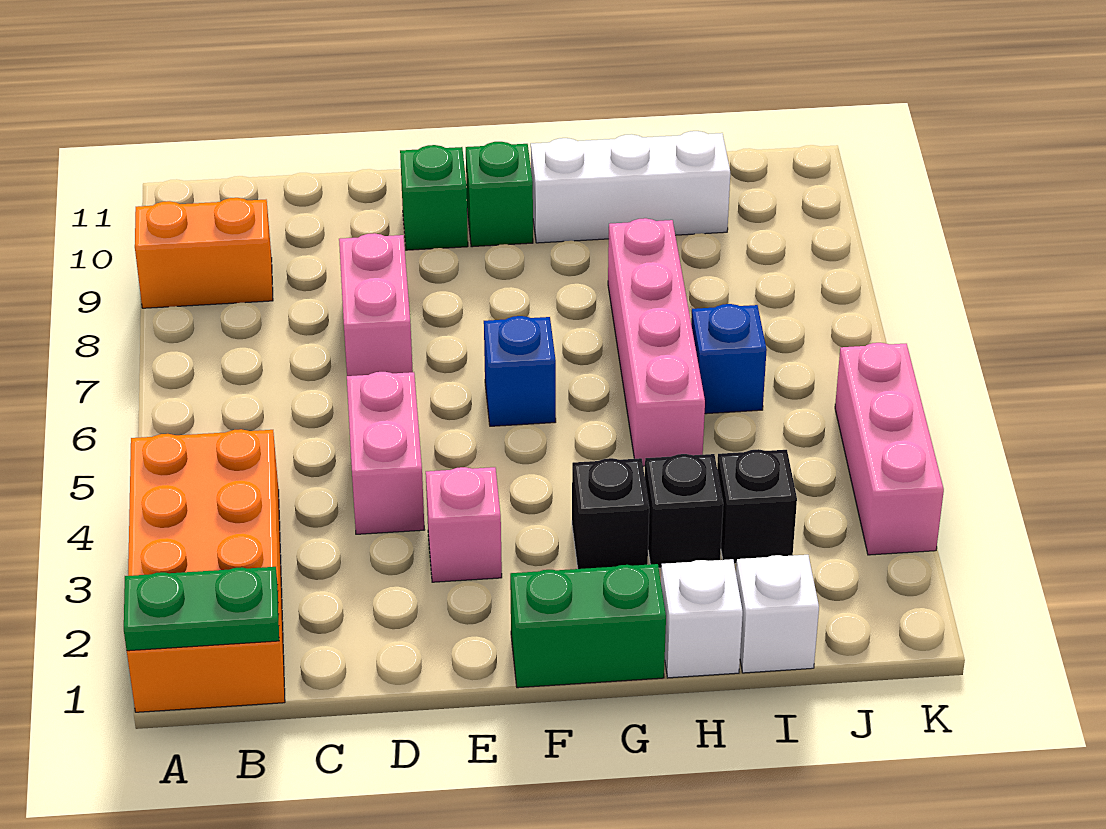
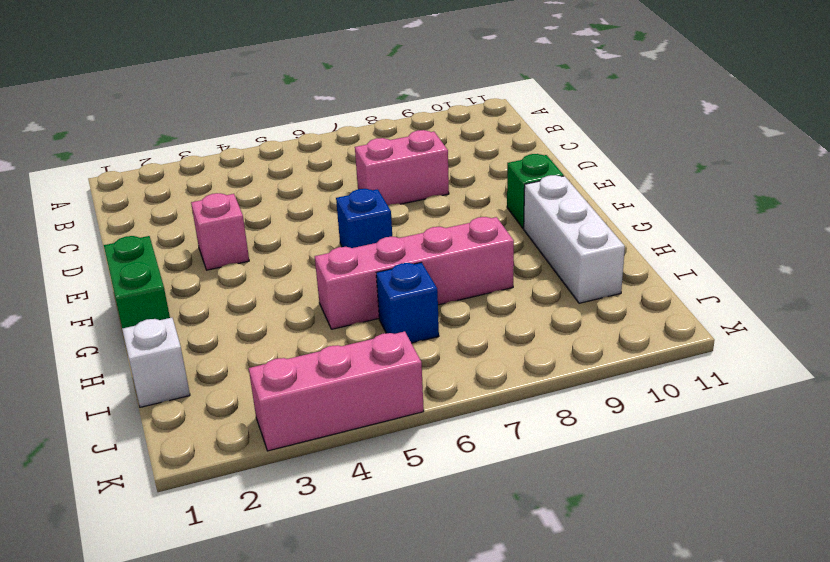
none -> orange 2x4 brick [127,429,285,712]
none -> orange 1x2 brick [135,198,273,308]
none -> pink 1x2 brick [347,372,424,534]

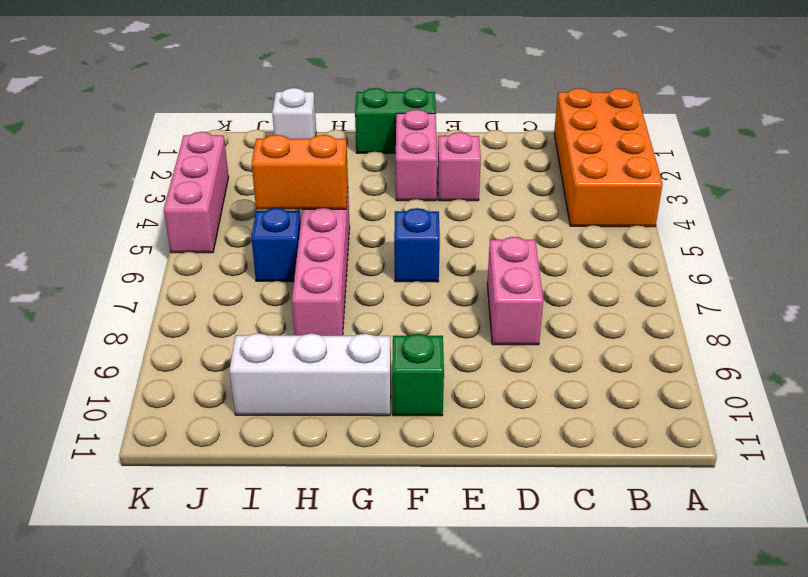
pink 1x2 brick [396,110,437,201] -> pink 1x2 brick moved to [347,372,424,534]
orange 1x2 brick [252,135,348,209] -> orange 1x2 brick moved to [135,198,273,308]
none -> green 1x1 brick [400,145,468,250]
none -> black 1x1 brick [572,458,649,569]
none -> white 1x1 brick [661,559,743,678]

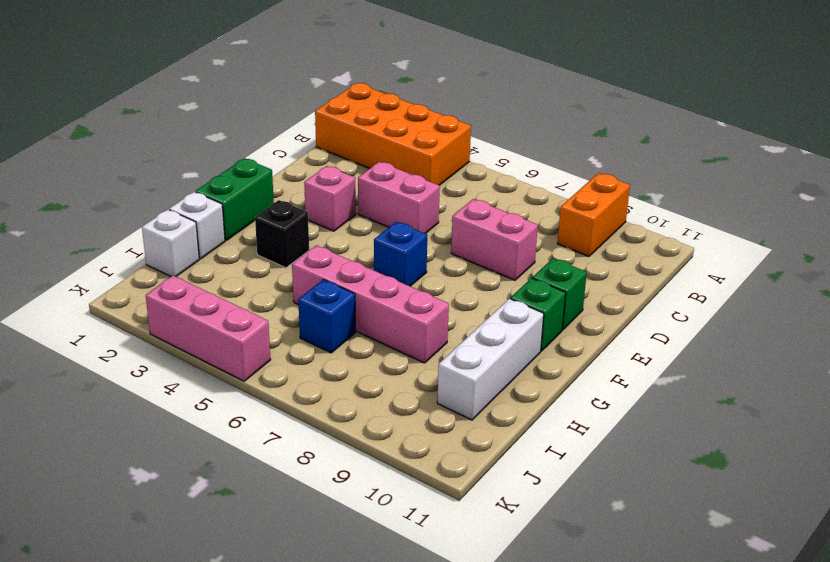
none -> black 1x1 brick [645,454,723,568]
none -> black 1x1 brick [717,449,797,563]
none -> green 1x2 plate [124,567,279,651]

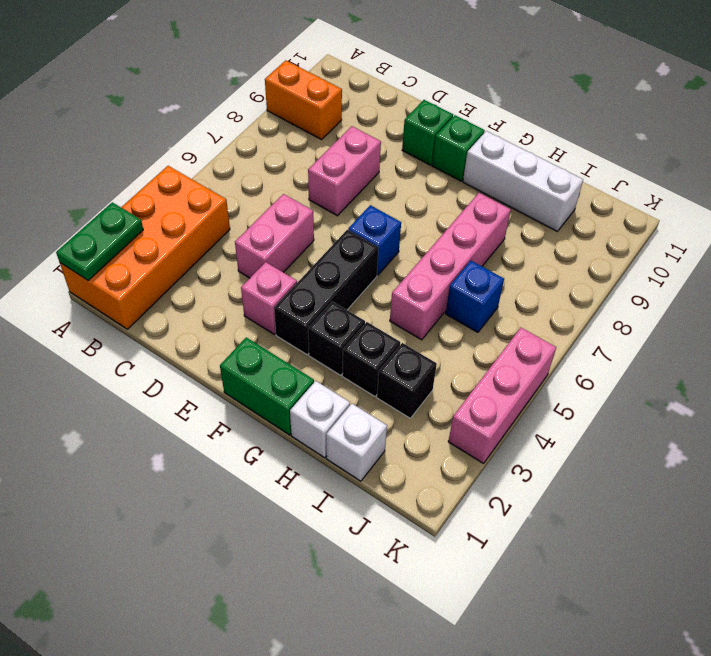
green 1x2 plate [56,202,143,281] -> green 1x2 plate turned to [124,567,279,651]
black 1x3 brick [274,230,379,355] -> none

